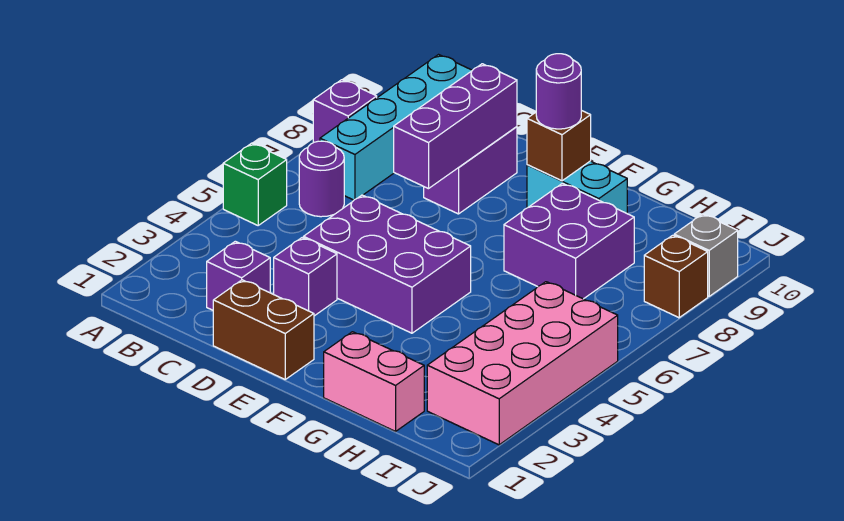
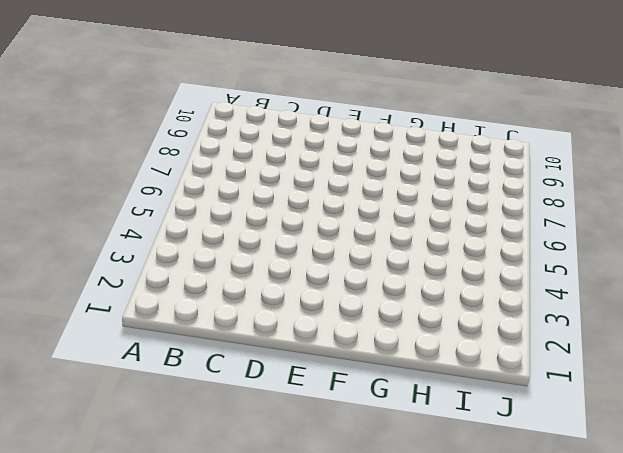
none -> green 1x1 brick [223,143,287,225]
none -> purple 1x1 brick [313,80,377,143]
none -> purple 1x1 round brick [299,141,344,217]

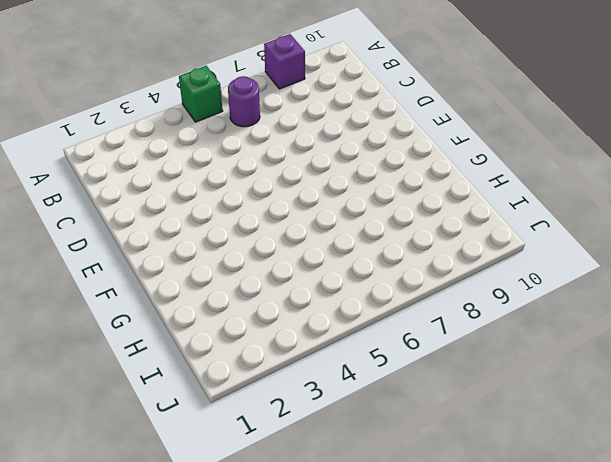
none -> cyan 1x4 brick [320,55,472,200]
none -> purple 1x1 brick [207,241,270,310]
none -> brown 1x2 brick [213,280,314,379]

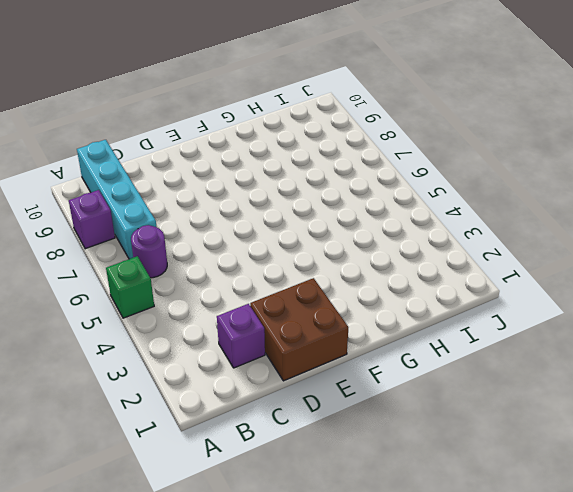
brown 2x2 brick [250,278,348,381] -> brown 1x2 brick [213,280,314,379]
none -> purple 1x1 brick [274,238,337,316]
none -> purple 2x3 brick [304,195,471,333]
none -> purple 1x2 brick [424,127,517,214]

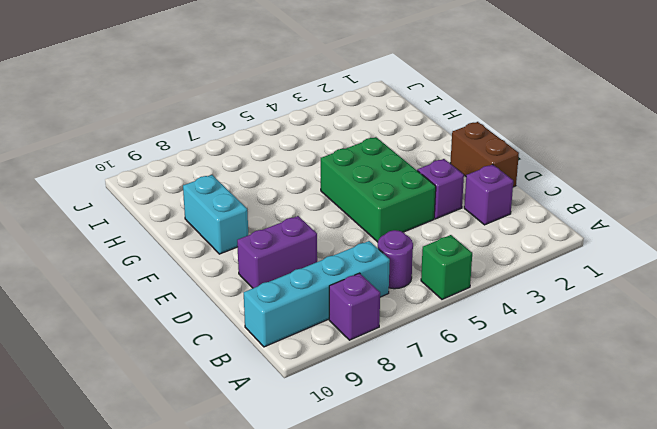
green 2x3 brick [321,137,436,242] -> purple 2x3 brick [304,195,471,333]
none -> pink 1x2 brick [324,332,424,431]
none -> purple 2x2 brick [504,183,634,299]
none -> pink 2x4 brick [427,282,618,445]

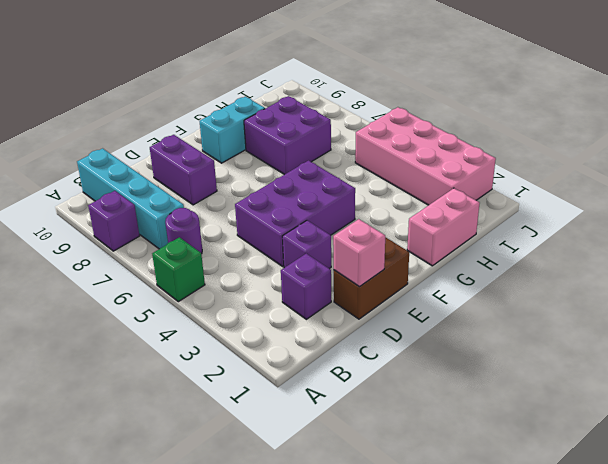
pink 1x1 brick [333,219,385,287] -> none
none -> brown 1x1 brick [644,235,708,318]
none -> grey 1x1 brick [674,214,738,296]
none -> purple 1x3 brick [394,64,517,189]

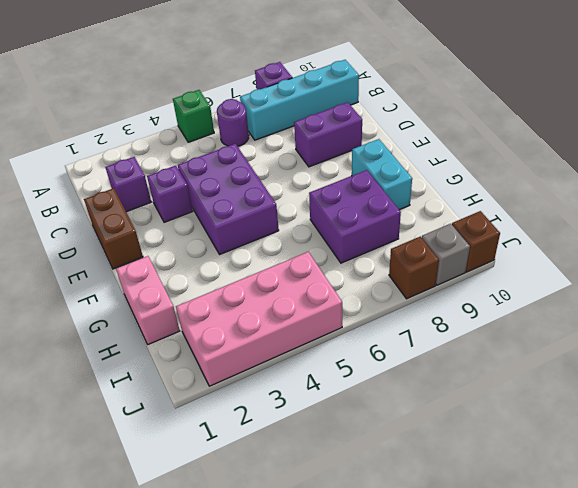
brown 1x1 brick [452,211,500,272] -> brown 1x1 brick moved to [527,110,591,181]
none -> purple 1x3 brick [394,64,517,189]
none -> purple 1x1 round brick [536,54,581,129]

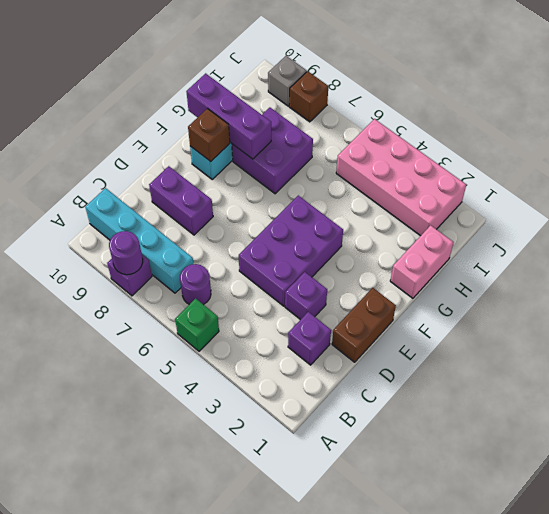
purple 1x1 round brick [109,231,143,275] -> purple 1x1 round brick moved to [536,54,581,129]
purple 1x3 brick [186,73,271,159] -> purple 1x3 brick moved to [394,64,517,189]

